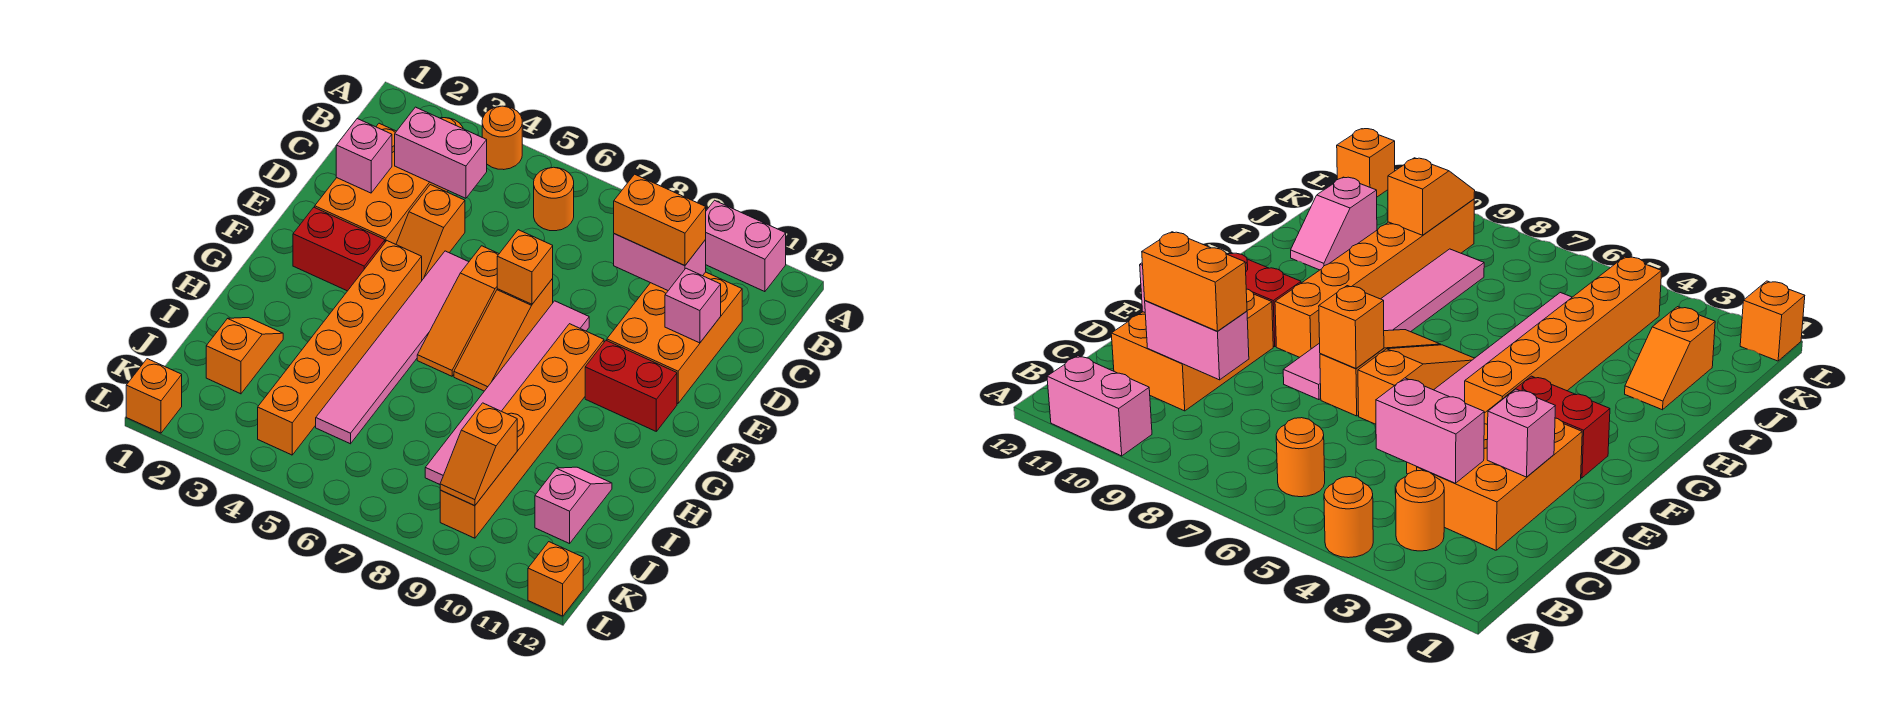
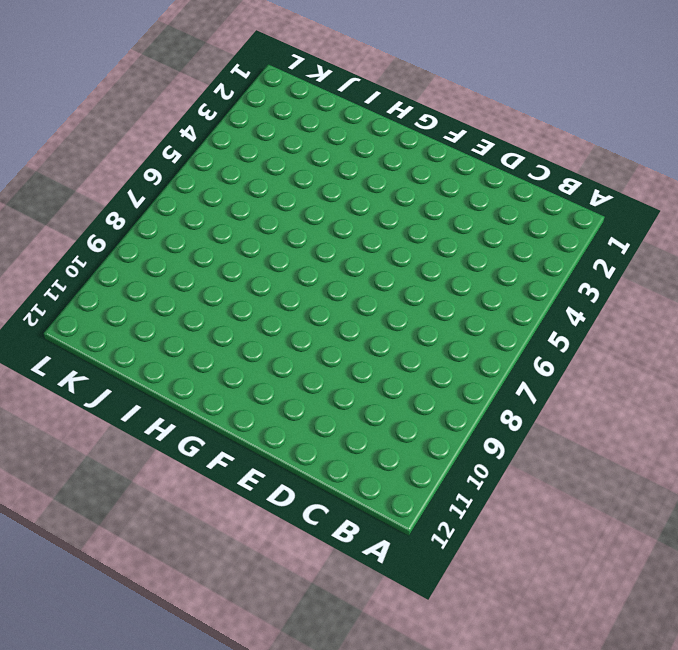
none -> orange 1x1 round brick [482,106,522,170]
none -> pink 1x2 brick [705,200,786,292]
none -> orange 1x1 round brick [1396,470,1444,551]

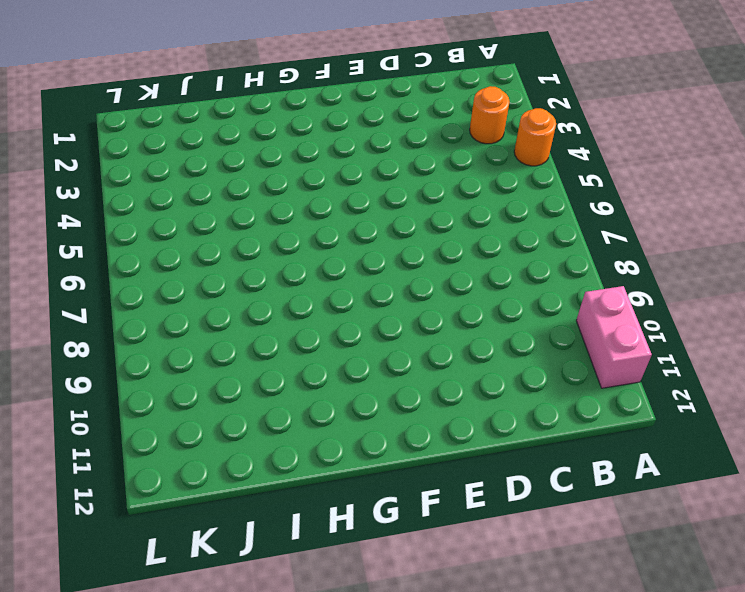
none -> orange 1x1 round brick [534,167,574,231]
none -> orange 2x3 brick [315,123,448,244]
none -> orange 2x3 brick [607,272,742,403]

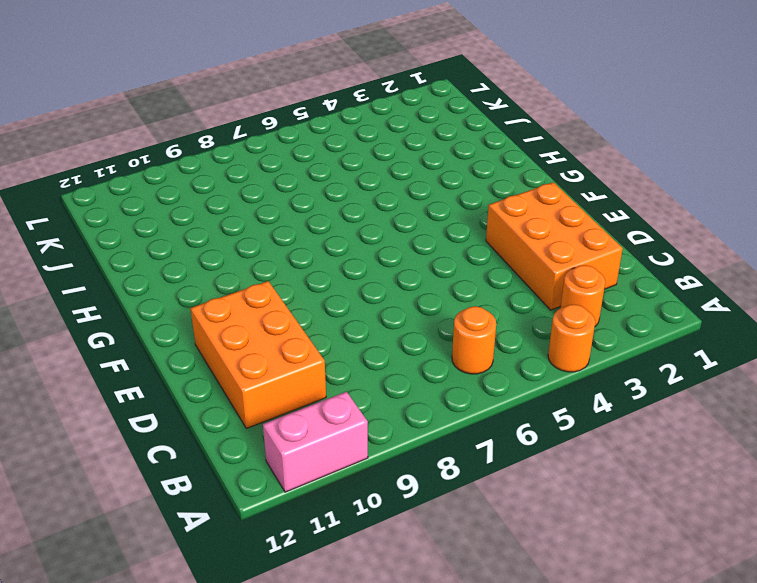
none -> orange 1x2 slope [396,185,465,280]
none -> pink 1x6 tile [316,251,468,444]
none -> orange 1x3 slope [417,246,499,376]

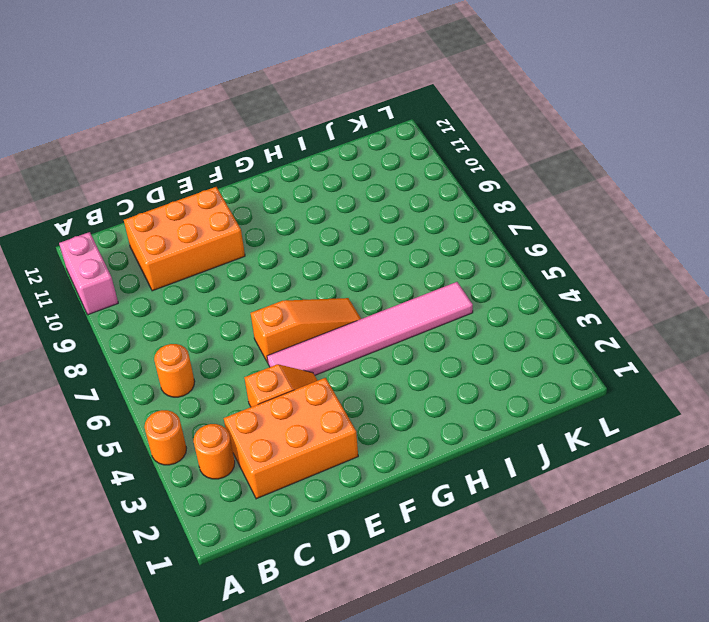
none -> orange 1x3 slope [454,279,553,391]
none -> pink 1x6 tile [425,301,589,484]
none -> red 1x2 brick [293,207,385,291]

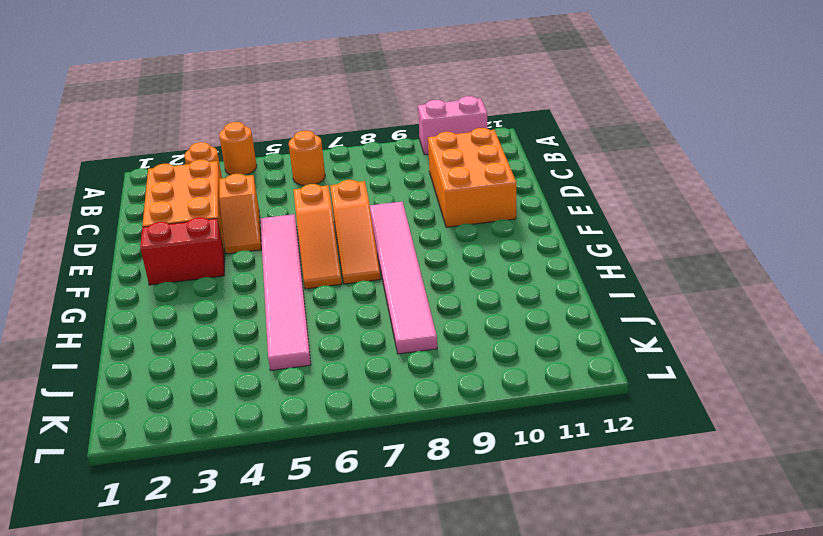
none -> orange 1x6 brick [258,241,422,455]
none -> orange 1x6 brick [440,324,604,538]
none -> red 1x2 brick [585,341,677,431]

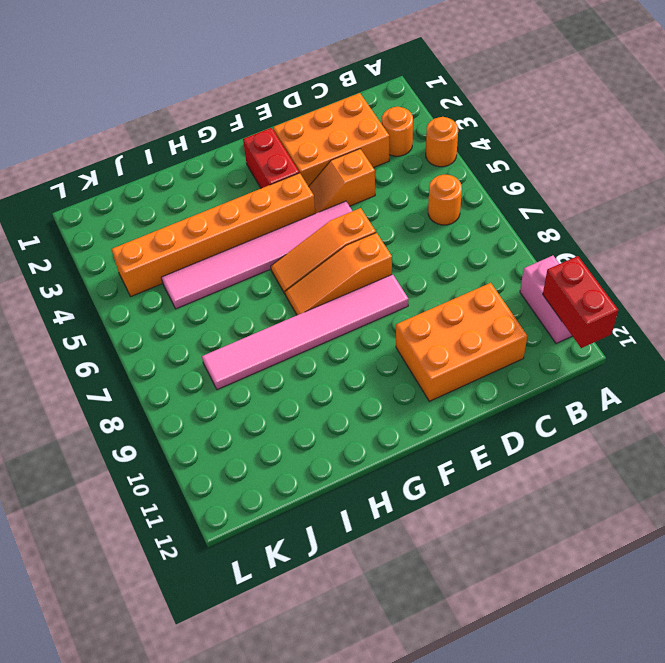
red 1x2 brick [543,256,618,348] -> red 1x2 brick moved to [585,341,677,431]
none -> orange 1x6 brick [440,324,604,538]
none -> orange 1x2 slope [206,318,283,394]
none -> pink 1x2 slope [535,467,612,544]

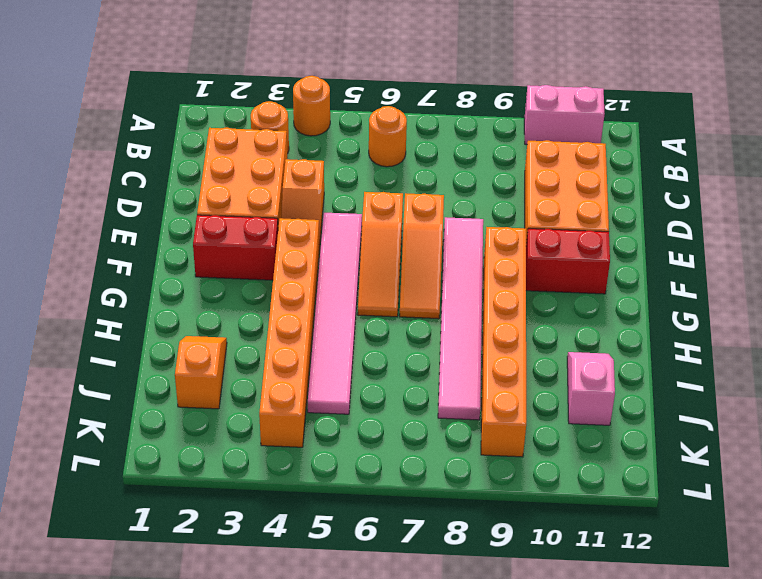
none -> orange 1x1 brick [126,359,182,433]
none -> orange 1x1 brick [528,542,583,616]
none -> pink 1x2 brick [395,107,487,198]

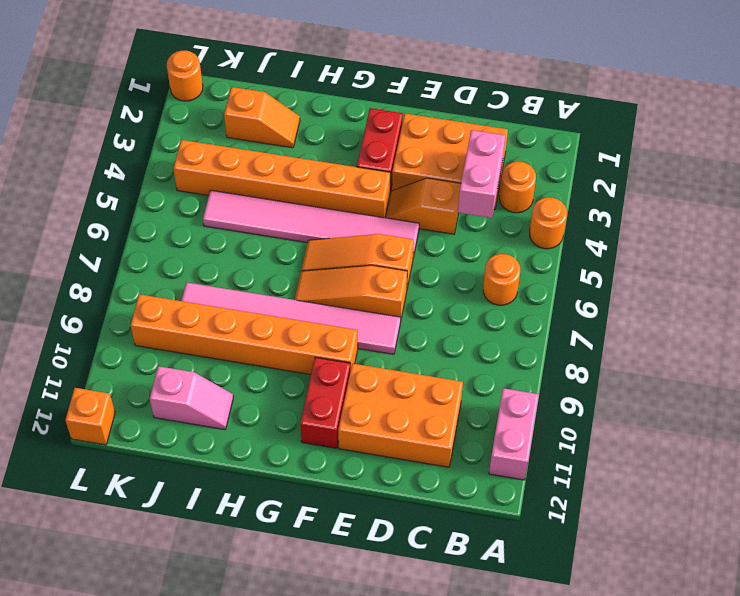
orange 1x1 round brick [167,51,203,101] -> orange 1x1 brick [126,359,182,433]
none -> pink 1x2 brick [614,234,706,290]
none -> pink 1x1 brick [336,119,392,193]
none -> pink 1x1 brick [665,268,721,343]

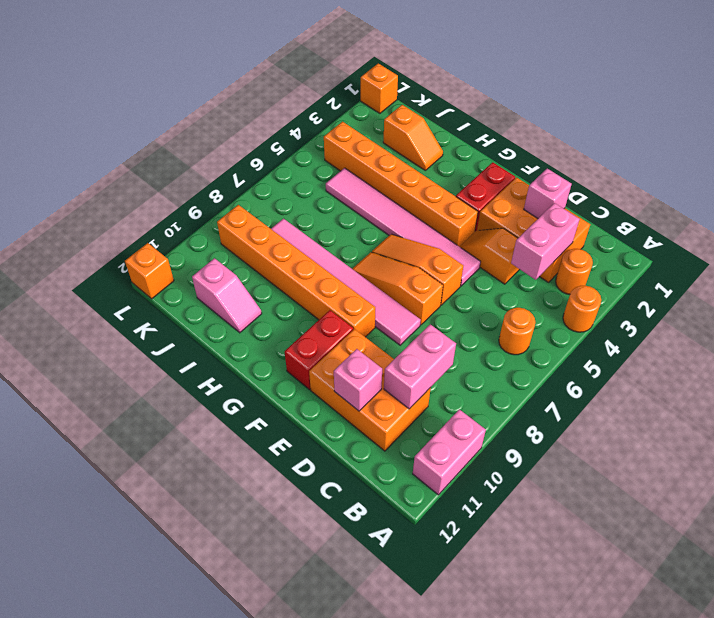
none -> orange 1x1 brick [497,230,553,304]
none -> orange 1x2 slope [440,403,517,506]
none -> orange 1x2 brick [614,174,706,266]

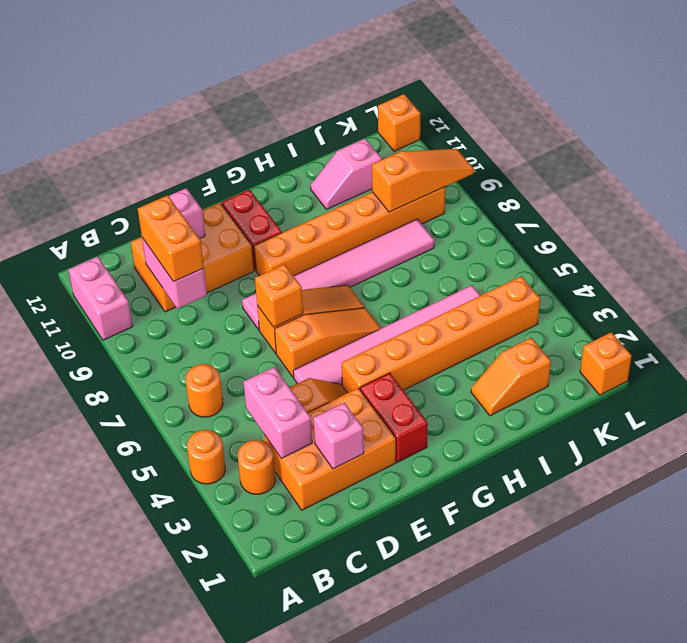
orange 1x3 slope [372,149,474,212] -> orange 1x2 slope [440,403,517,506]

